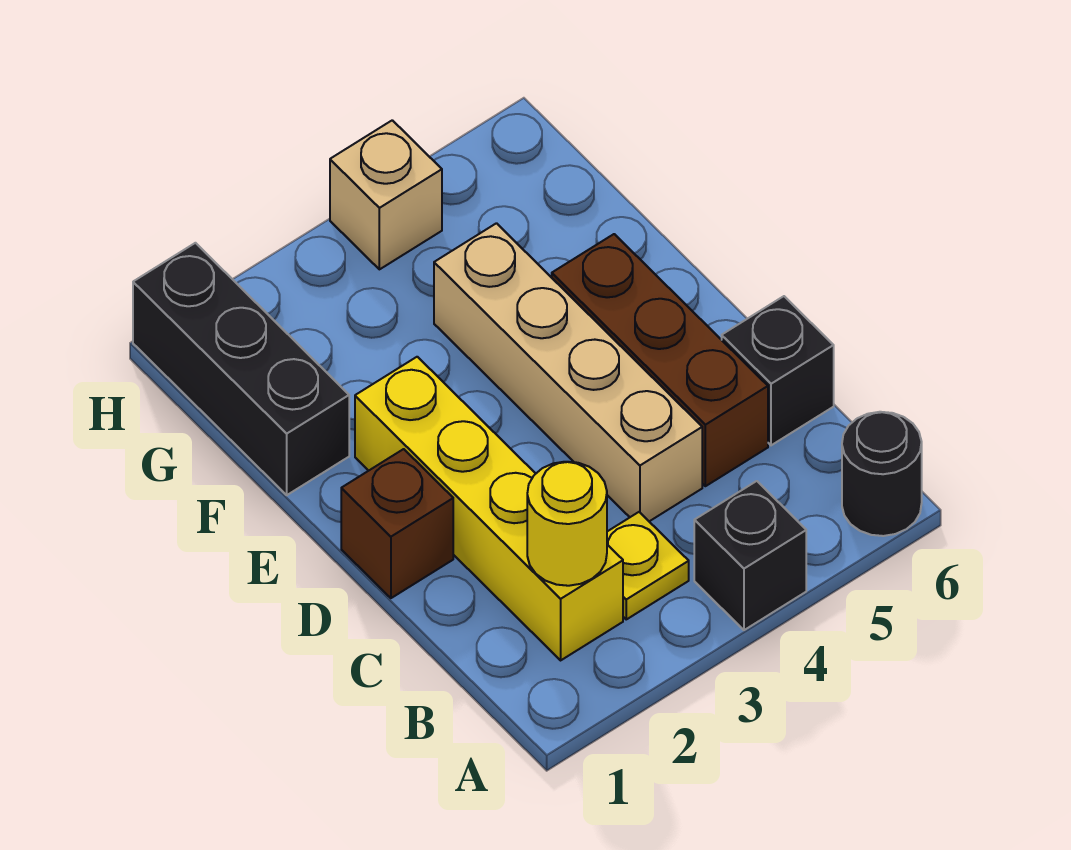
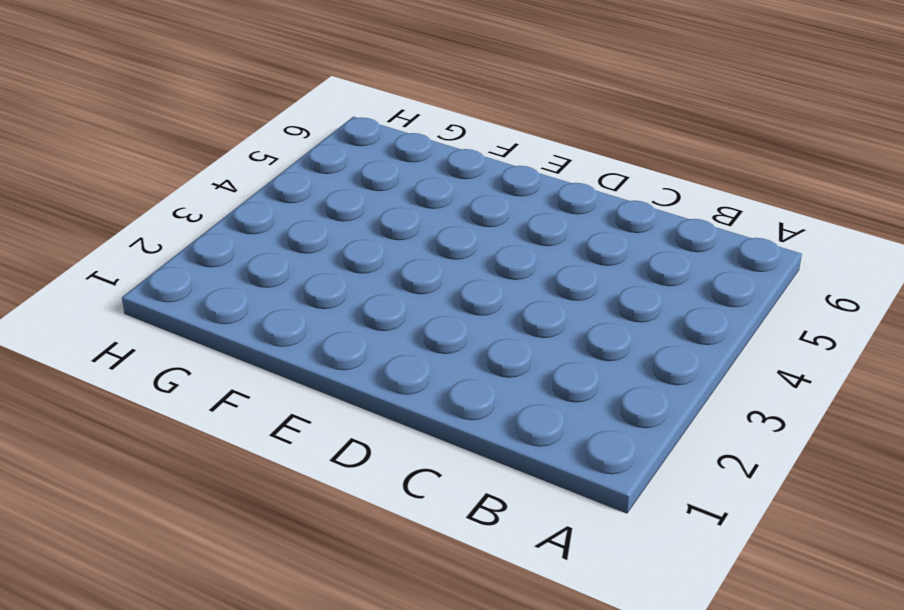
none -> black 1x1 brick [694,481,806,630]
none -> black 1x1 round brick [842,412,922,536]

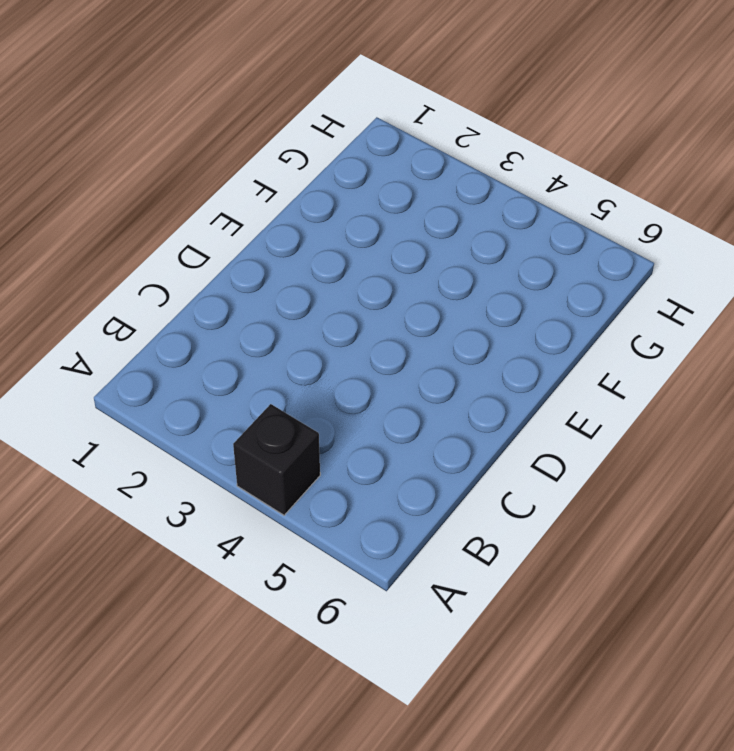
none -> black 1x1 round brick [842,412,922,536]
none -> yellow 1x4 brick [355,357,623,660]

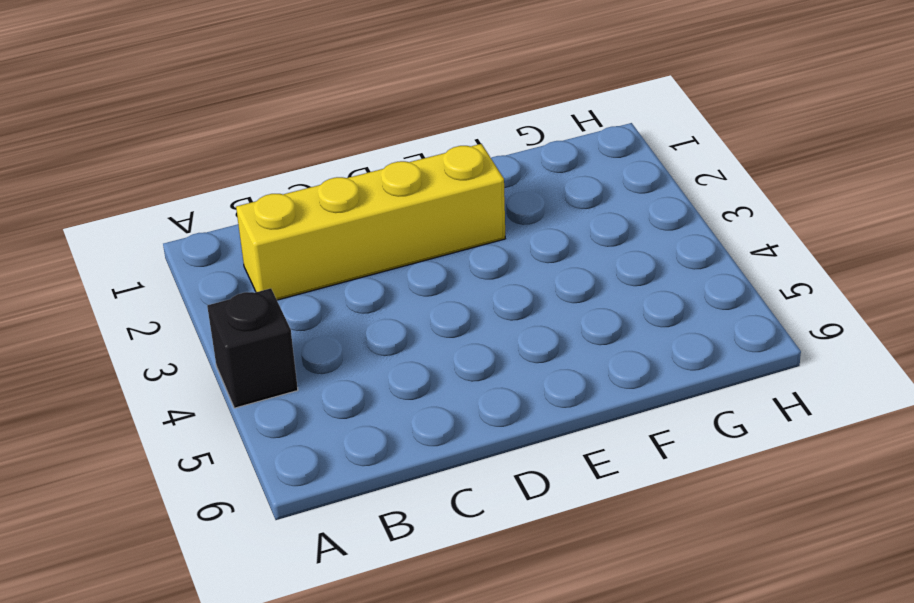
none -> black 1x1 round brick [842,412,922,536]
none -> yellow 1x1 plate [607,512,689,619]

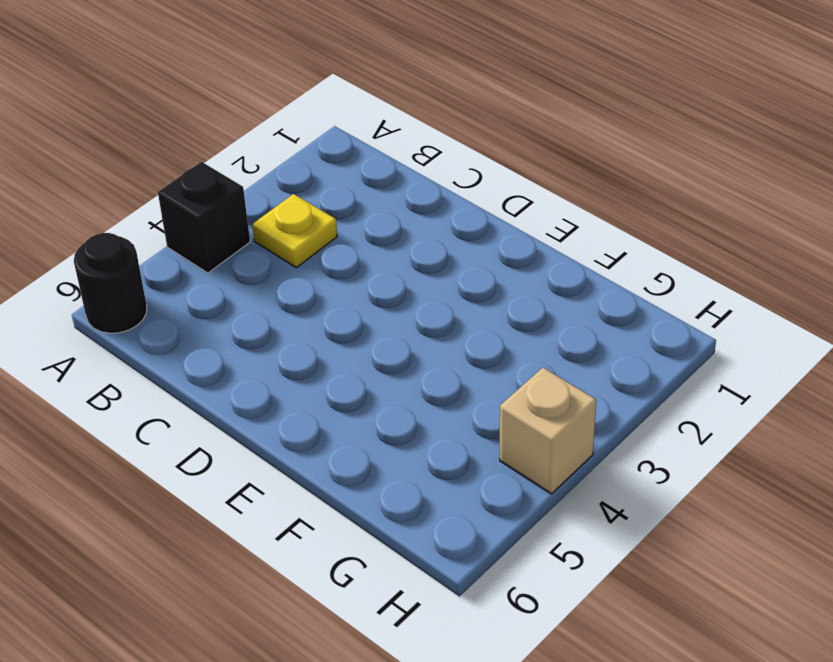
none -> yellow 1x4 brick [355,357,623,660]
none -> tan 1x4 brick [434,223,702,521]

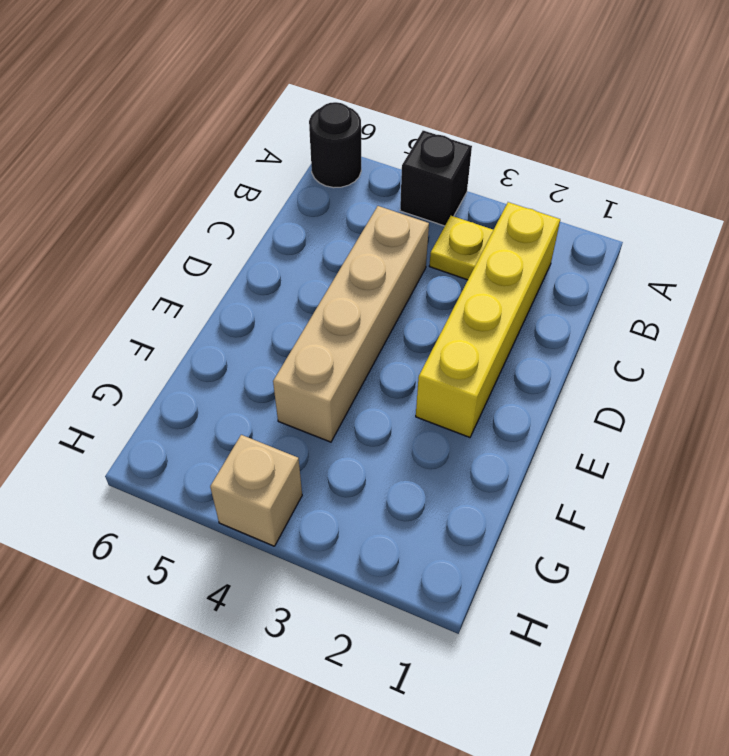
none -> brown 1x3 brick [552,234,768,486]
none -> black 1x1 brick [722,296,834,445]

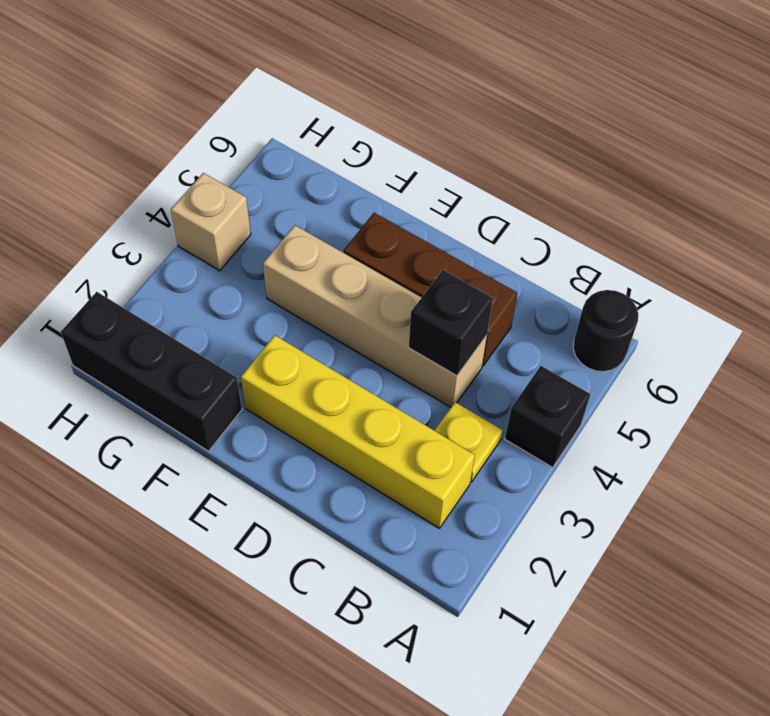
black 1x1 brick [409,270,493,376] -> black 1x1 brick moved to [722,296,834,445]
none -> brown 1x1 brick [341,449,453,598]
none -> yellow 1x1 round brick [527,462,607,586]

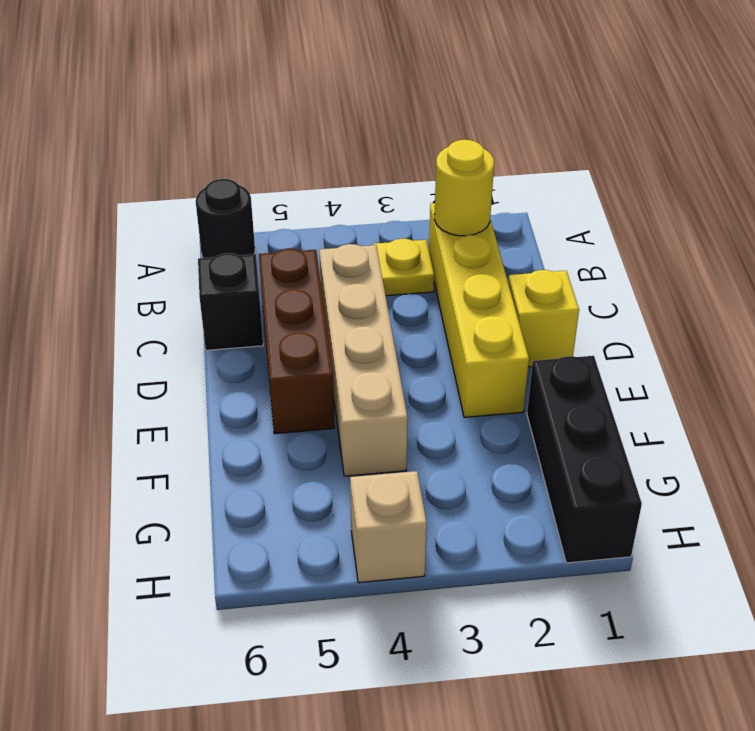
yellow 1x1 brick [508,270,579,367] -> brown 1x1 brick [341,449,453,598]
none -> black 1x1 brick [694,481,806,630]

